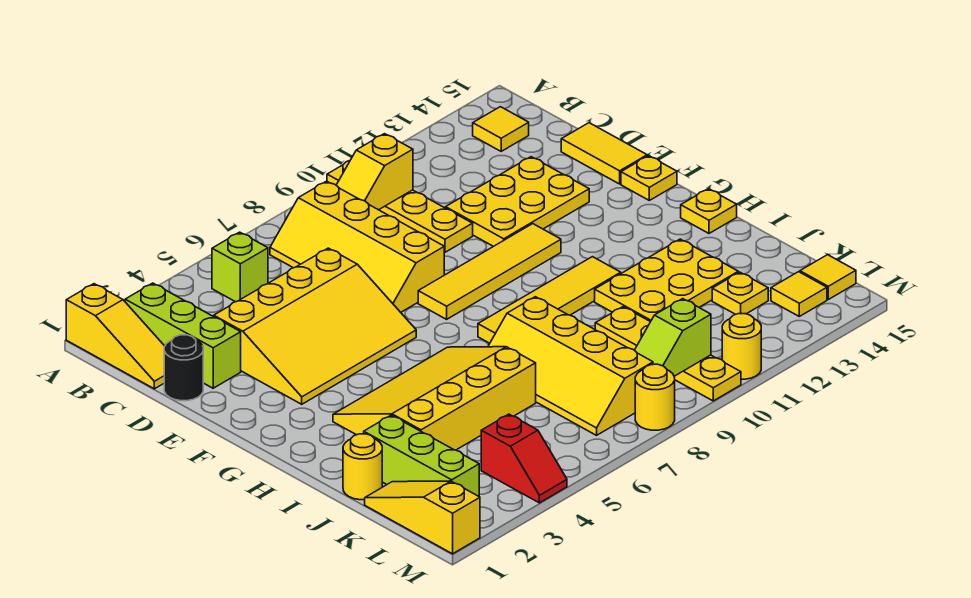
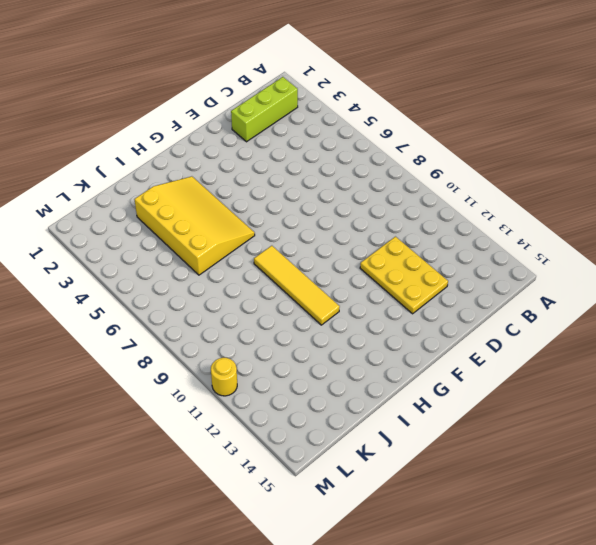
none -> yellow 1x3 slope [66,284,165,389]
none -> yellow 1x4 plate [327,161,473,252]
none -> lime 1x1 brick [212,232,268,302]

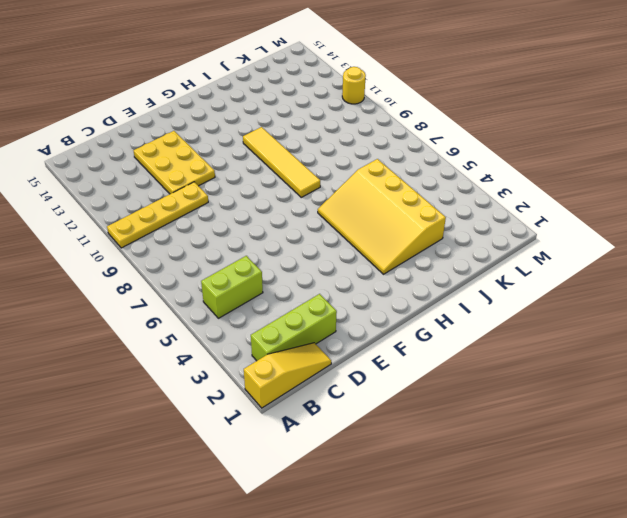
lime 1x2 brick [201,256,263,318] -> lime 1x1 brick [212,232,268,302]
none -> yellow 2x4 slope [270,181,444,312]
none -> yellow 1x1 tile [473,107,529,151]
none -> black 1x1 round brick [164,335,203,401]

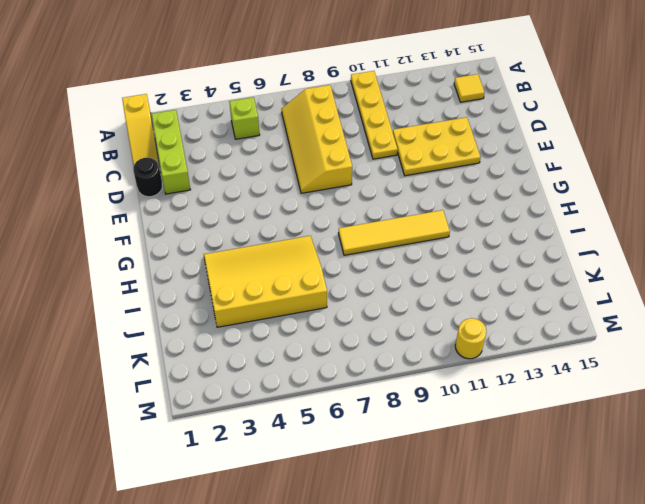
none -> yellow 3x4 slope [214,248,416,404]
none -> yellow 1x2 tile [561,123,647,184]
none -> yellow 1x4 tile [418,224,561,319]

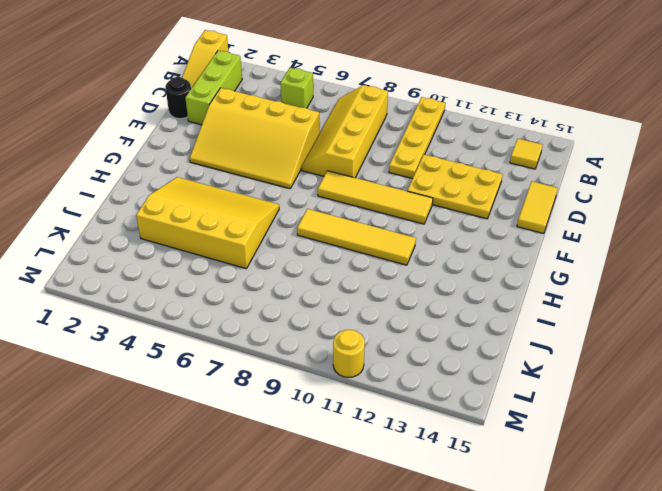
none -> yellow 1x1 plate [621,156,677,200]
none -> yellow 1x1 plate [681,189,737,233]
none -> yellow 2x4 slope [488,297,653,435]

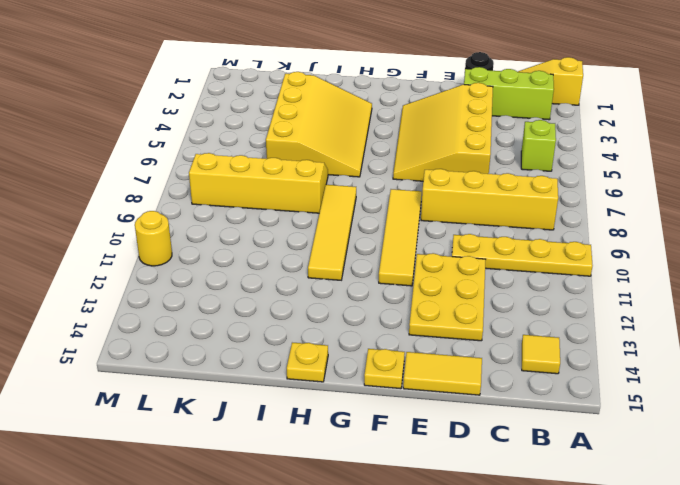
none -> yellow 2x3 plate [595,239,738,322]
none -> yellow 1x1 round brick [343,434,382,500]
none -> lime 1x3 brick [364,415,479,496]

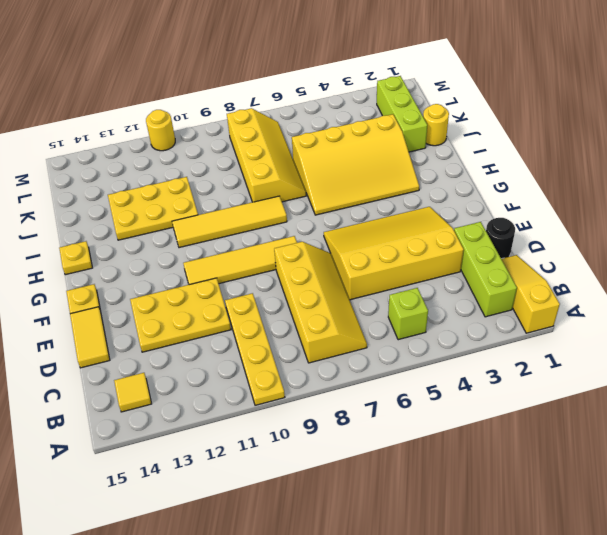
none -> yellow 1x4 plate [595,307,741,401]
none -> yellow 1x3 slope [365,481,480,554]
none -> yellow 1x1 plate [712,272,768,314]

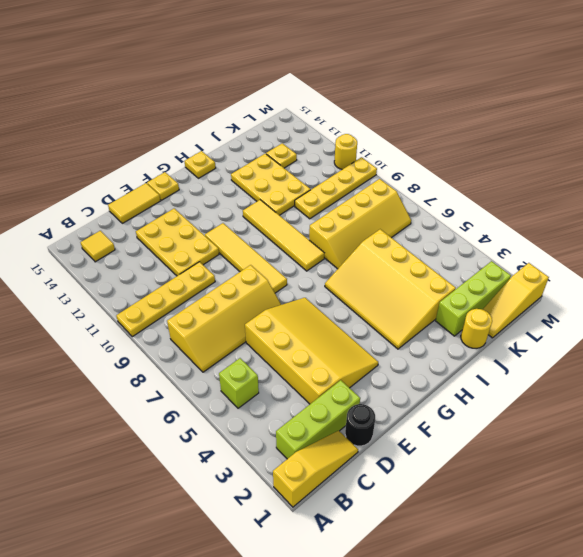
none -> red 1x2 slope [481,414,567,503]
none -> yellow 1x1 tile [771,272,827,316]
none -> yellow 1x1 tile [800,255,856,299]

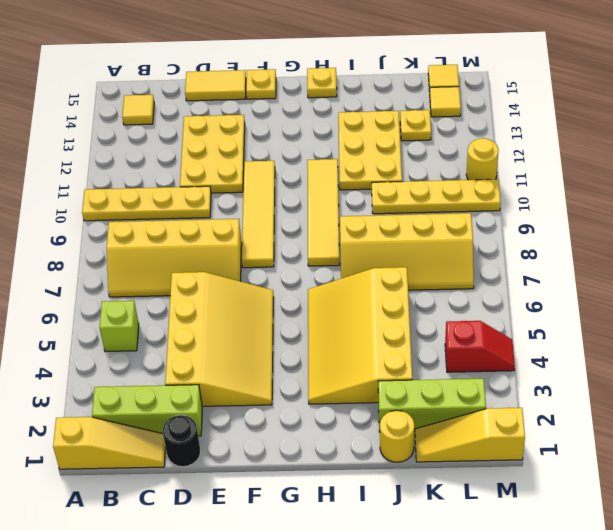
none -> yellow 1x1 round brick [635,364,675,430]
none -> yellow 1x2 slope [336,134,413,210]
none -> lime 1x2 slope [635,299,711,376]

